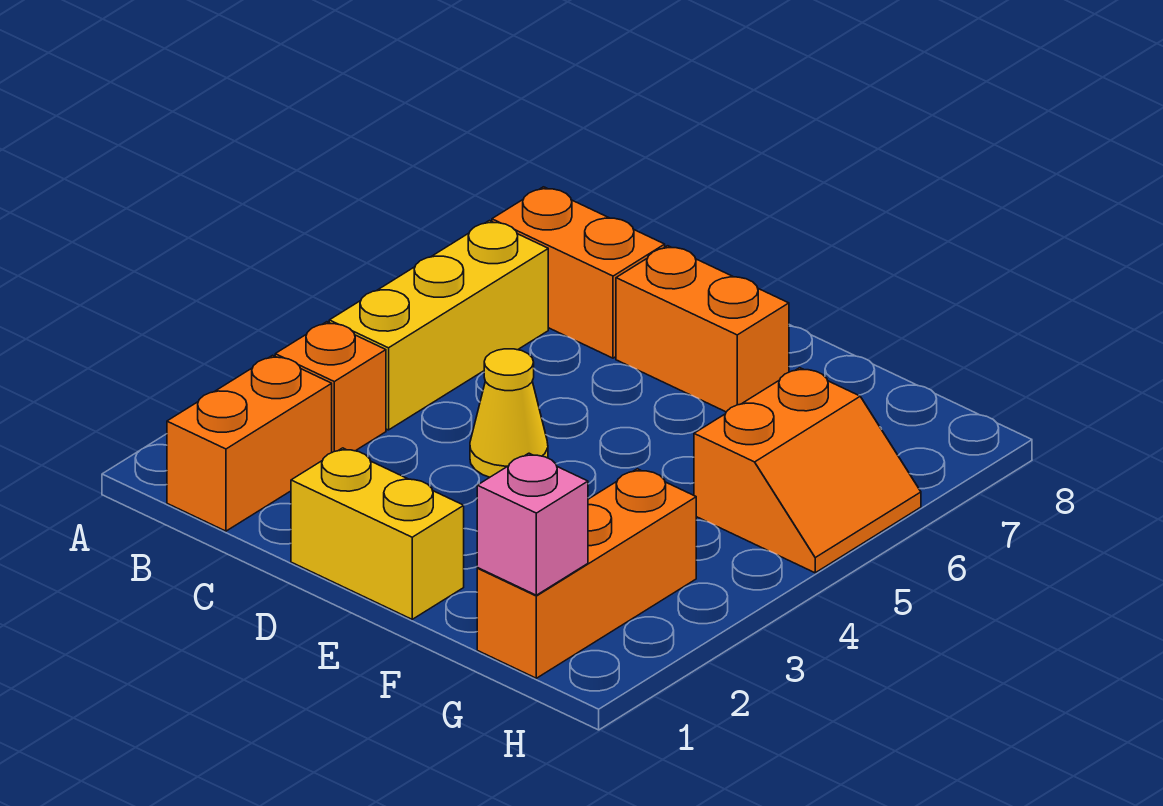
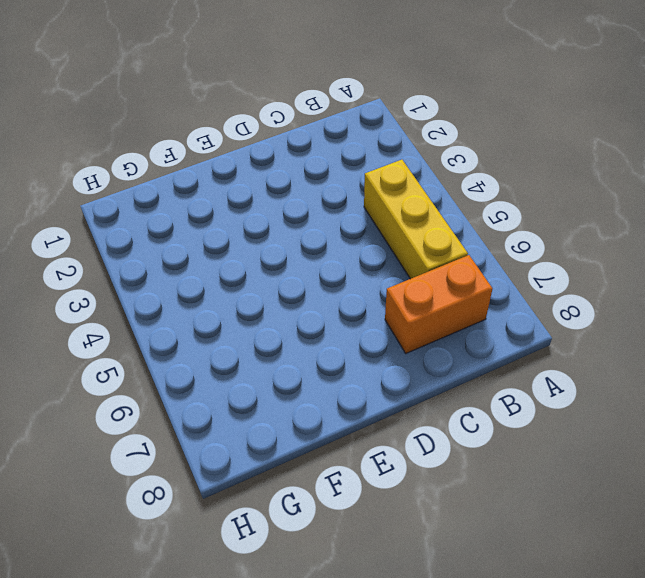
none -> orange 1x2 brick [167,355,332,531]
none -> orange 1x1 brick [275,322,386,452]

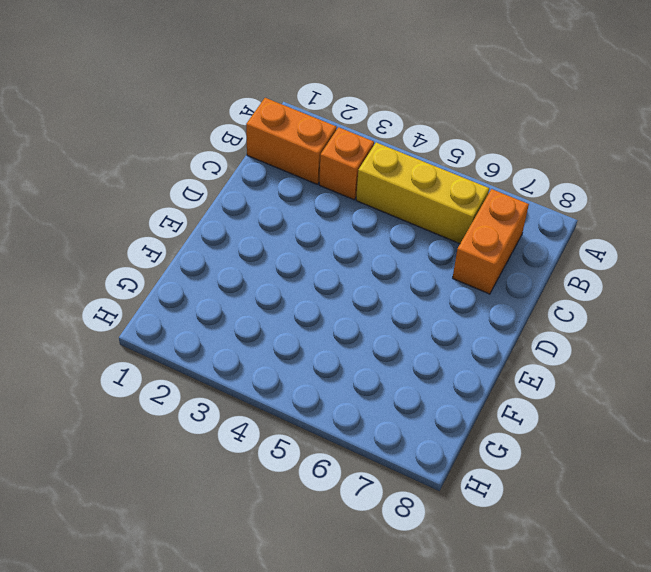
none -> yellow 1x2 brick [291,448,464,619]
none -> yellow 1x1 cone [470,349,548,477]

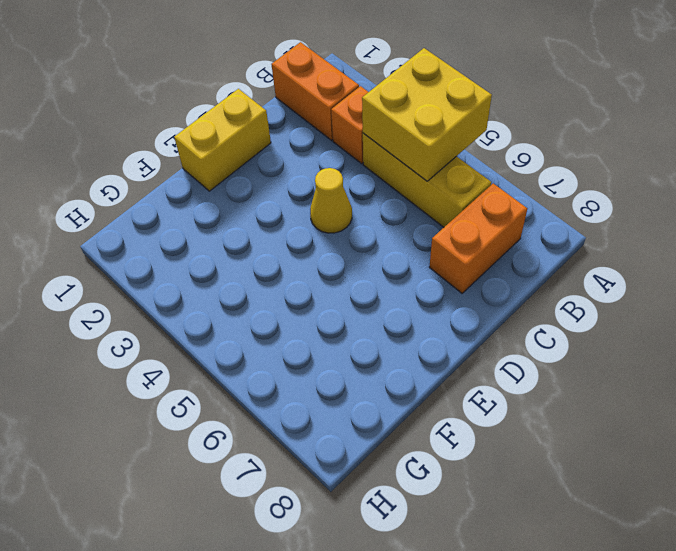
yellow 2x2 brick [362,48,492,181] -> none
none -> orange 1x2 brick [616,246,789,412]
none -> orange 1x3 brick [477,469,696,678]

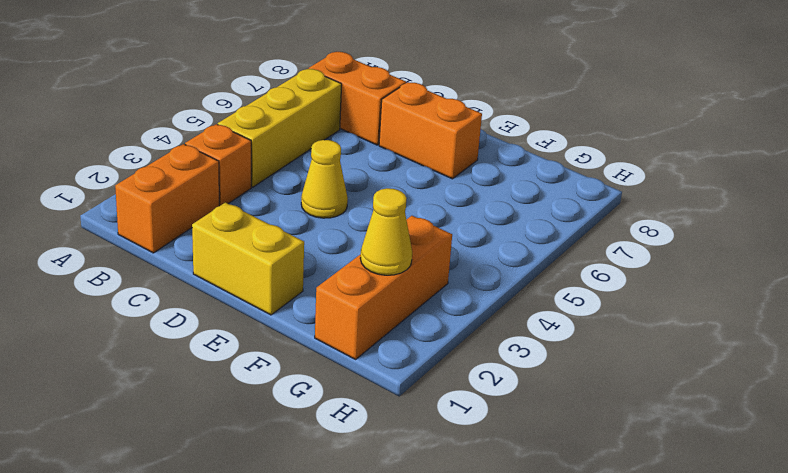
yellow 1x1 cone [360,188,412,275] -> none
none -> orange 2x2 slope [694,368,921,573]
none -> pink 1x1 brick [477,453,588,595]

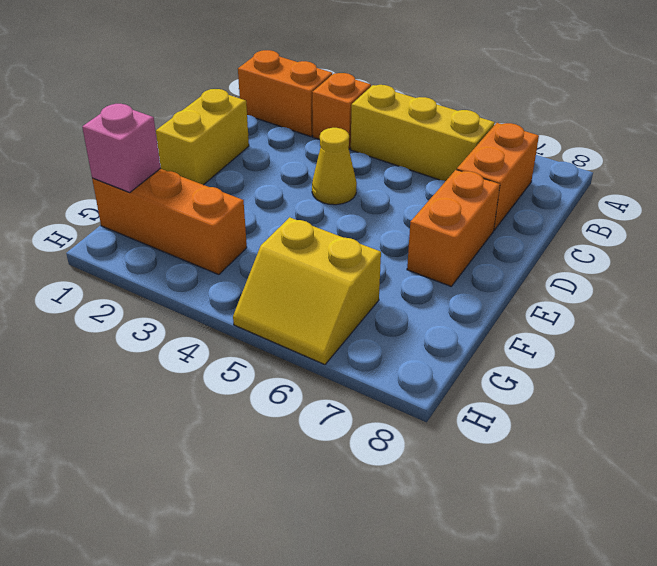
yellow 2x2 slope [233,217,381,365] -> orange 2x2 slope [694,368,921,573]

